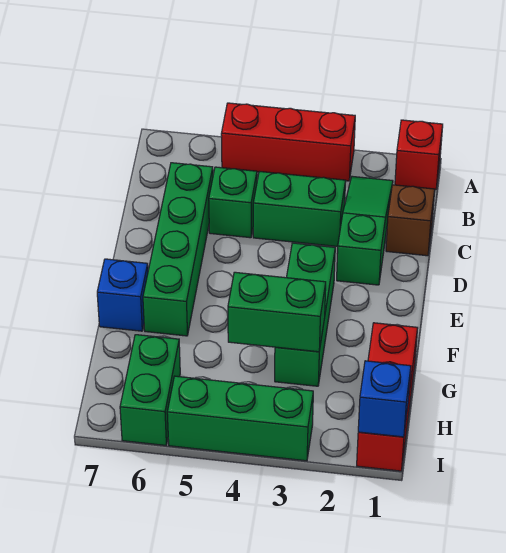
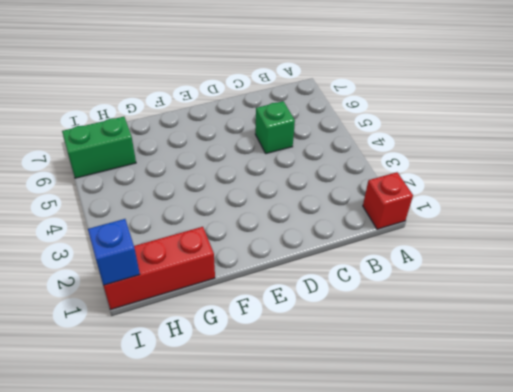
none -> red 1x3 brick [221,103,355,181]
none -> green 1x3 slope [337,176,393,285]
none -> brown 1x1 brick [386,185,435,256]

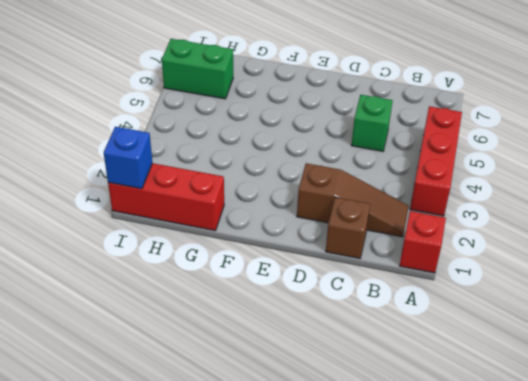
brown 1x3 slope [297,163,409,237] -> green 1x3 slope [337,176,393,285]
none -> green 1x2 brick [253,171,346,247]
none -> green 1x4 brick [143,163,213,336]
none -> green 1x3 brick [275,243,335,386]

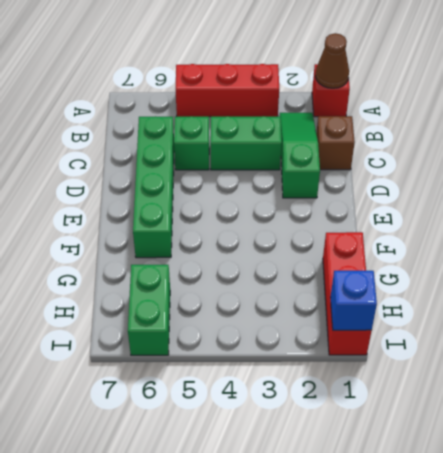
brown 1x1 cone [315,33,349,88] -> none
none -> green 1x3 brick [275,243,335,386]
none -> blue 1x1 brick [97,259,148,331]
none -> green 1x3 brick [167,376,313,461]

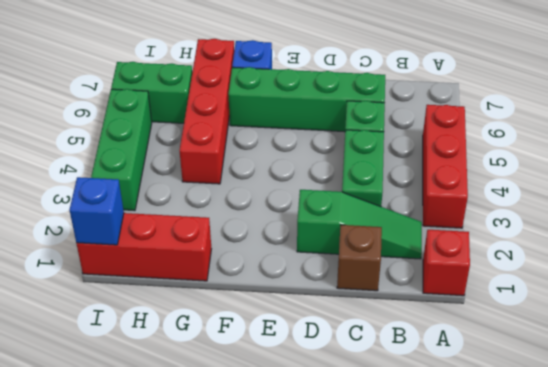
red 1x4 brick [180,39,234,184] -> none
none -> green 1x3 brick [275,243,335,386]
none -> green 1x2 brick [228,272,326,352]

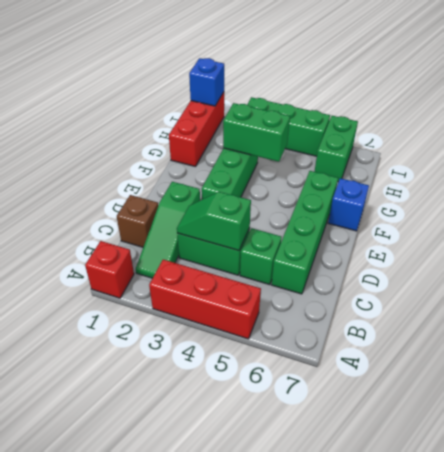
green 1x2 slope [177,192,251,251] -> none

